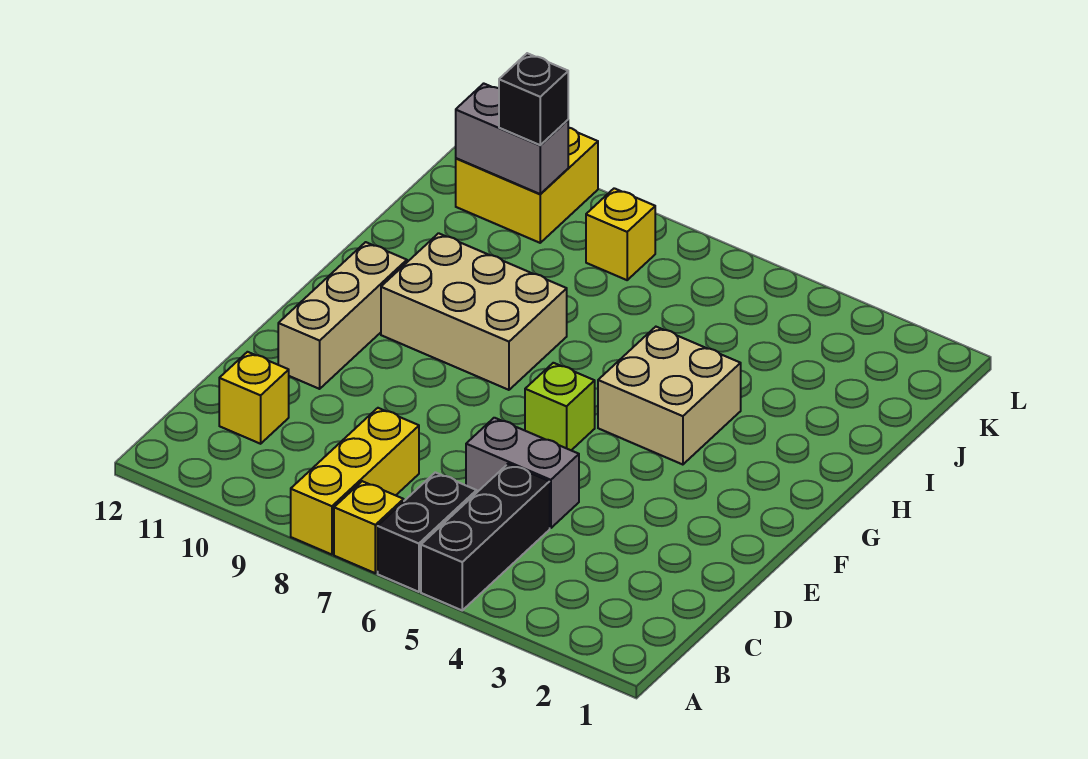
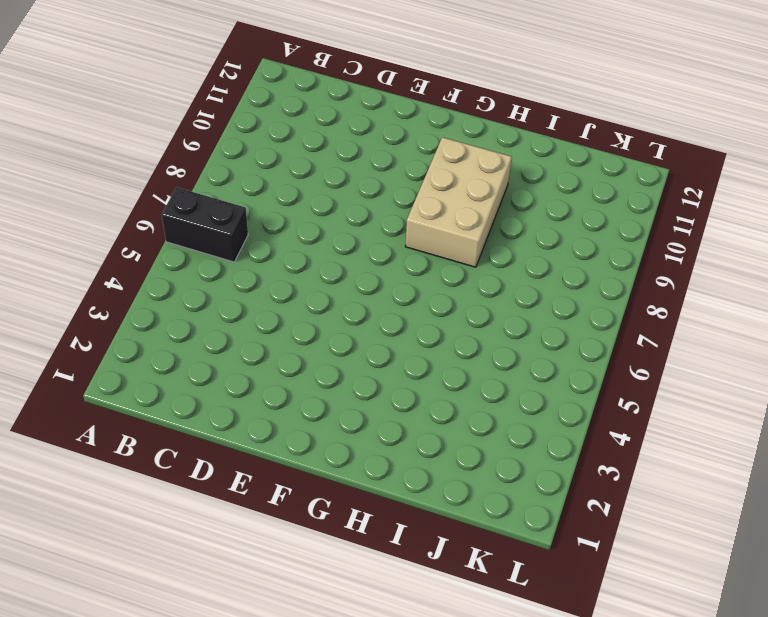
none -> black 1x3 brick [421,464,550,610]
none -> yellow 1x1 brick [334,481,404,573]
none -> yellow 1x3 brick [291,408,419,555]

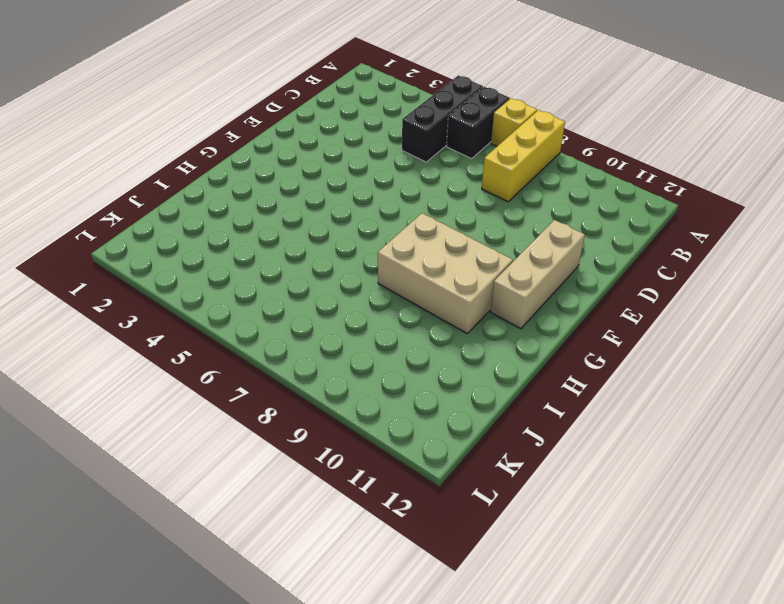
none -> yellow 1x1 brick [219,352,289,444]
none -> grey 1x2 brick [466,418,579,528]
none -> lime 1x1 brick [525,363,595,450]

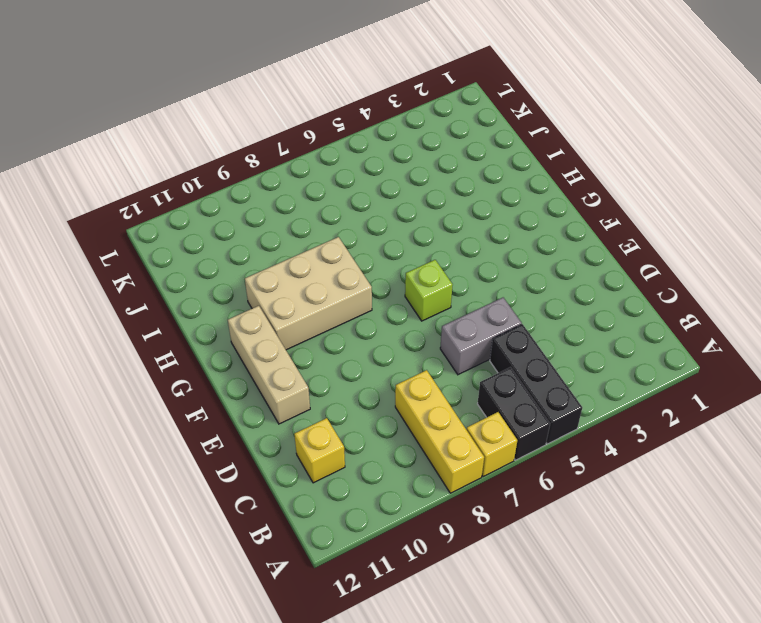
none -> tan 2x2 brick [598,327,741,465]
none -> yellow 1x1 brick [586,188,656,280]
none -> yellow 2x2 brick [456,127,598,243]

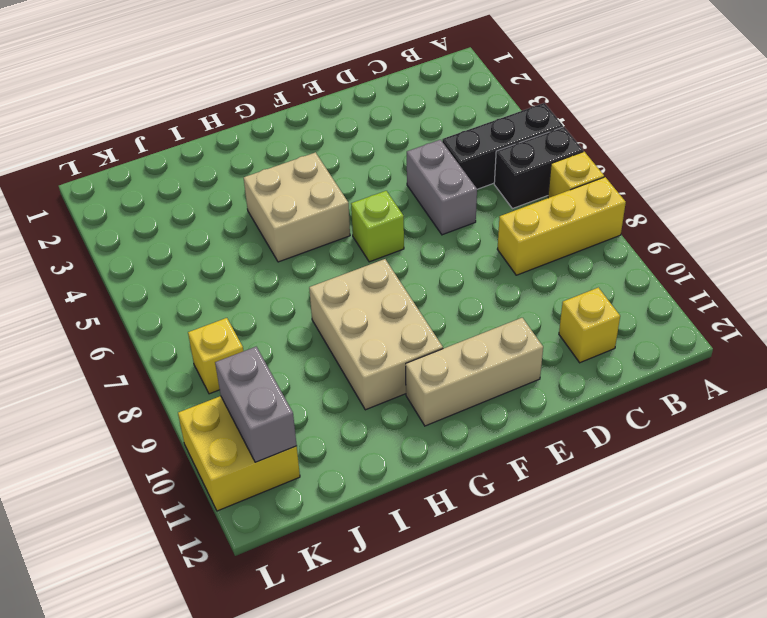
none -> black 1x1 brick [499,53,568,145]

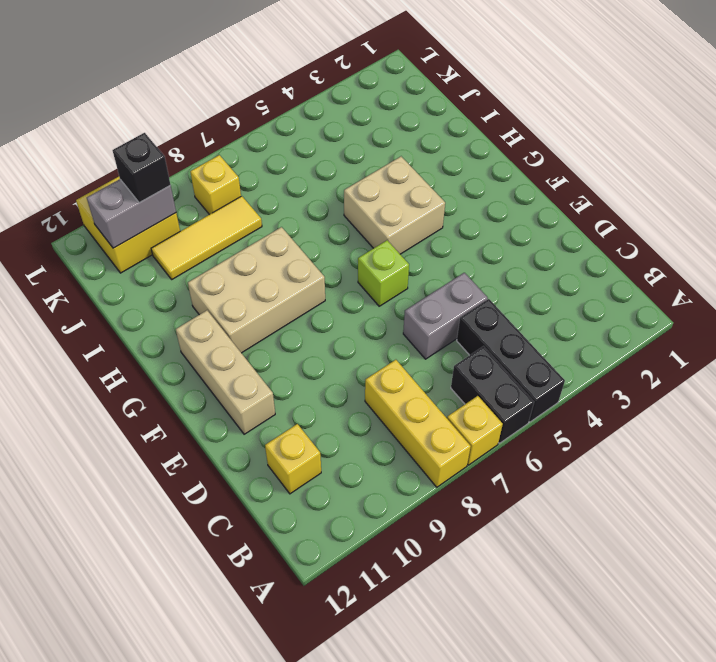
yellow 1x3 tile [151,196,262,279] -> none

